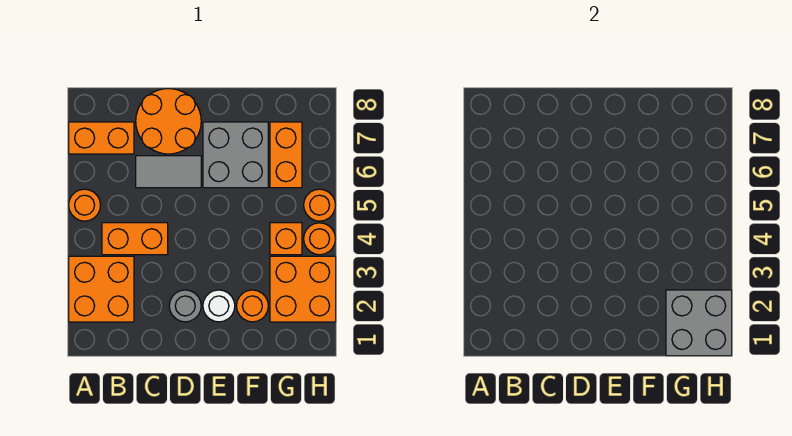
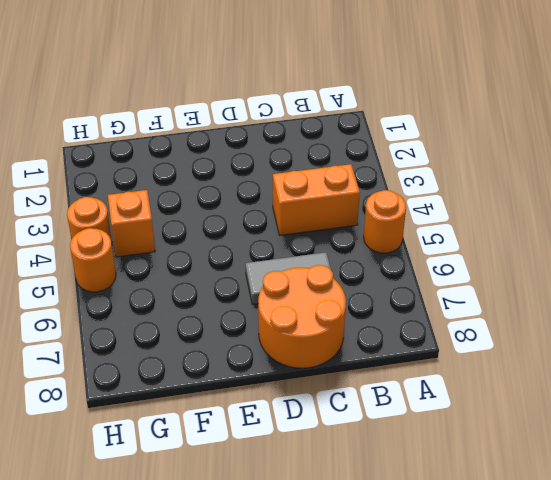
none -> orange 2x2 brick [69,256,134,322]
none -> orange 1x2 brick [69,122,134,154]
none -> grey 1x1 round brick [169,290,201,322]

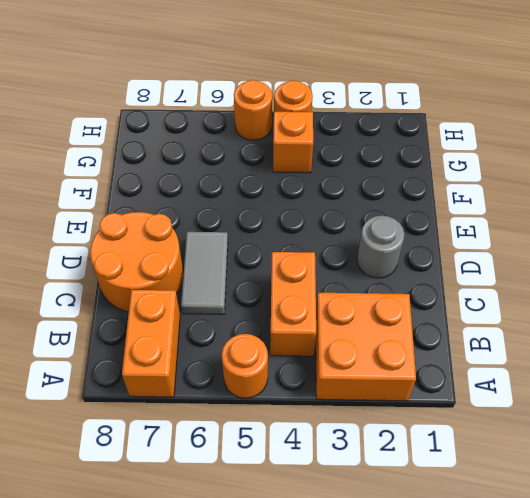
none -> white 1x1 round brick [203,290,235,322]
none -> grey 2x2 brick [203,122,268,188]
none -> orange 1x1 round brick [237,290,268,322]

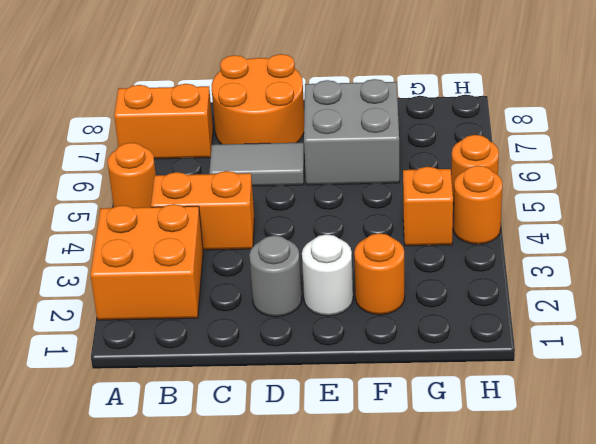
none -> orange 2x2 brick [270,256,336,322]
none -> orange 1x2 brick [270,122,302,188]
none -> grey 2x2 brick [666,290,732,356]

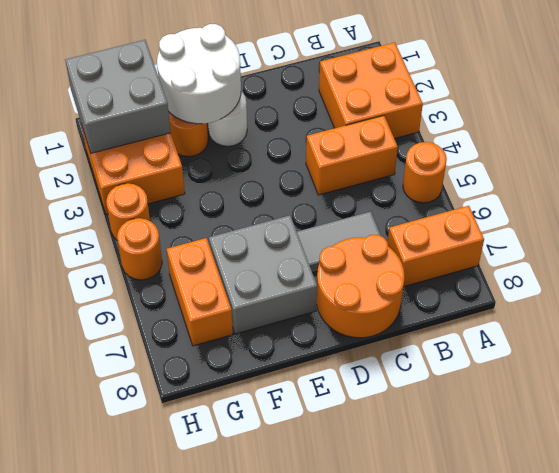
white 2x2 round brick [157,24,241,124] -> none
none -> grey 1x1 round brick [169,290,201,322]
none -> orange 1x1 brick [270,223,302,255]

